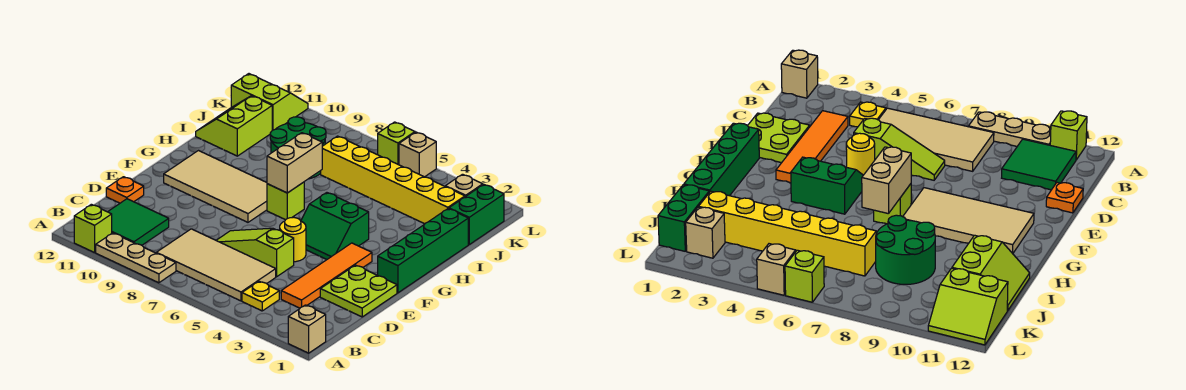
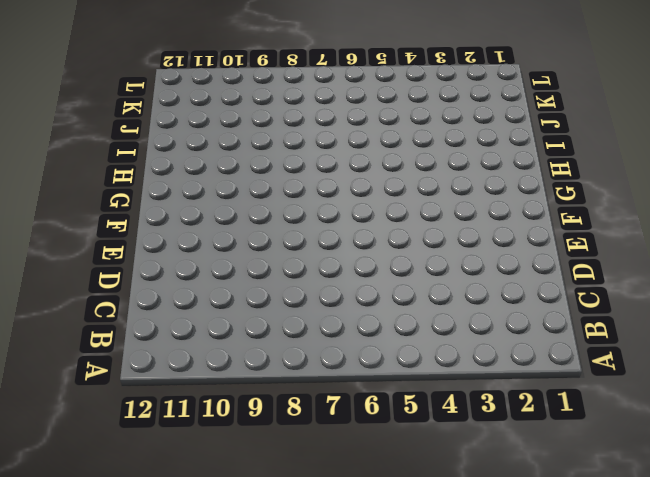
none -> tan 1x1 brick [288,305,326,353]
none -> tan 1x3 plate [96,233,176,283]
none -> lime 1x1 brick [74,204,112,253]

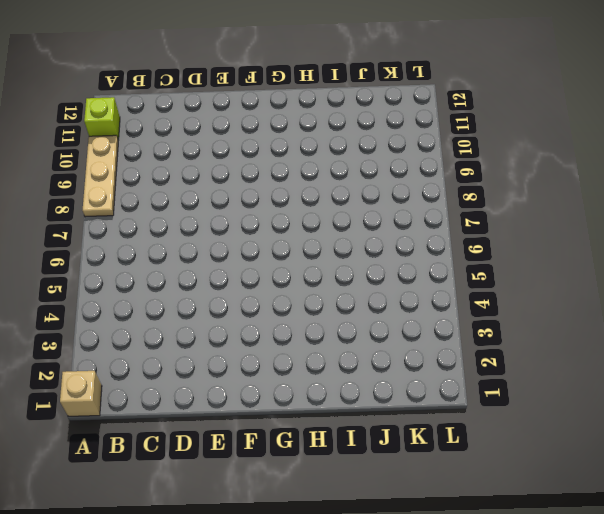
none -> yellow 1x1 plate [242,281,279,311]
none -> tan 2x4 tile [157,229,276,301]
none -> green 2x2 tile [108,199,169,245]

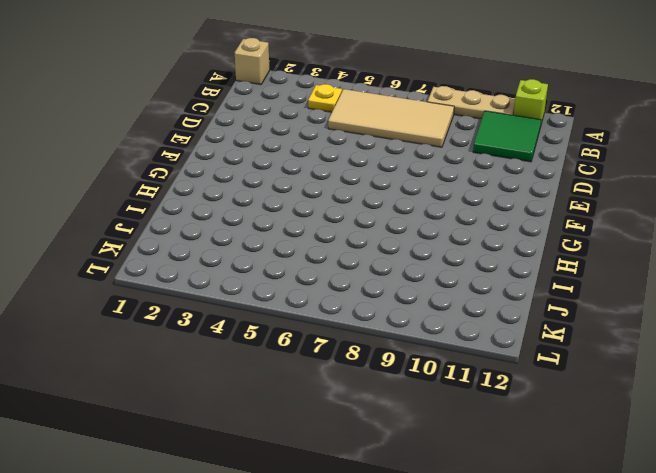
none -> orange 1x4 tile [281,243,372,308]
none -> lime 2x2 plate [320,265,397,317]
none -> lime 1x3 slope [216,228,294,277]

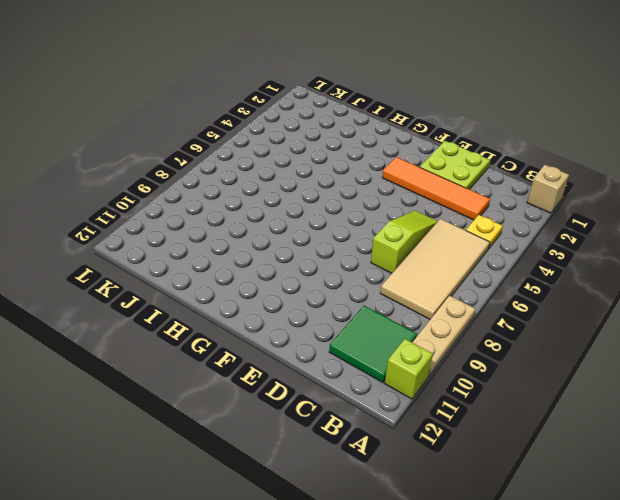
lime 1x3 slope [371,211,438,273] -> lime 1x3 slope turned to [216,228,294,277]
none -> orange 1x1 plate [106,177,144,203]
none -> yellow 1x1 round brick [280,218,306,262]
none -> green 1x4 brick [378,209,468,293]

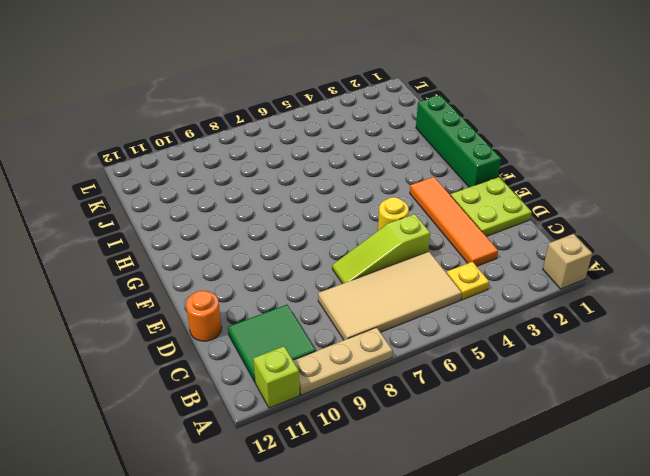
orange 1x1 round brick [186,291,222,341] -> orange 1x1 plate [106,177,144,203]
none -> green 2x2 slope [301,193,369,259]
none -> tan 2x4 tile [164,151,267,222]
none -> lime 1x1 brick [267,182,304,220]

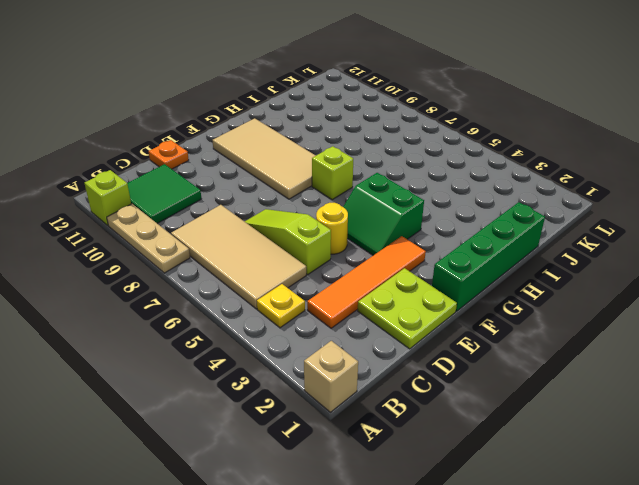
none -> green 2x2 round brick [270,117,326,179]
none -> lime 2x2 slope [196,96,272,156]
none -> green 1x2 brick [449,184,504,244]

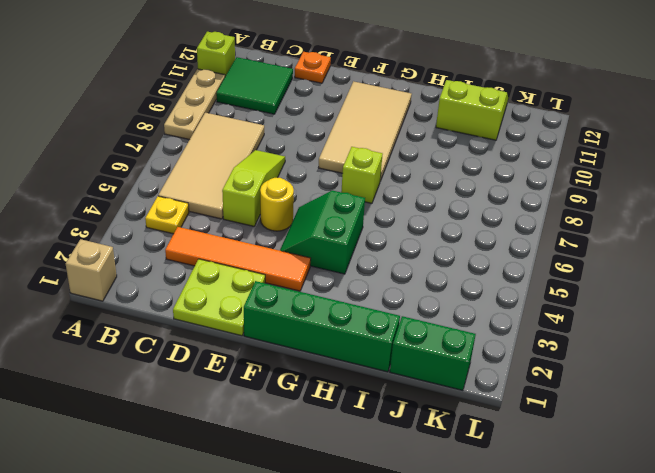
none -> green 2x2 round brick [270,117,326,179]
none -> yellow 1x6 brick [321,136,465,224]
none -> tan 1x1 brick [445,174,483,197]

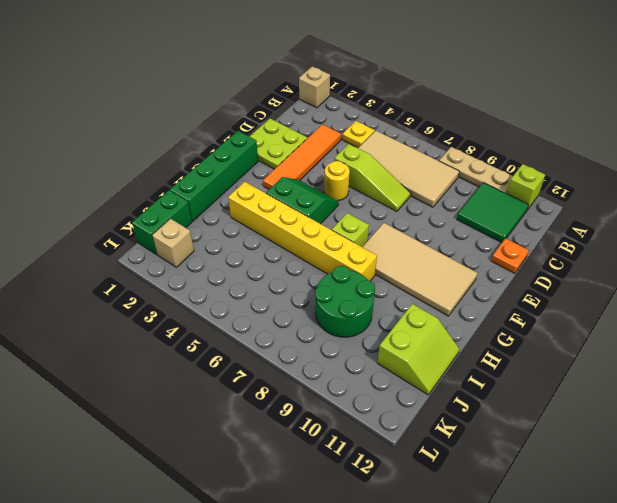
yellow 1x6 brick [228,182,377,281] -> yellow 1x6 brick moved to [321,136,465,224]
none -> lime 2x2 slope [231,74,308,130]
none -> tan 1x1 brick [399,132,436,177]
none -> lime 1x1 brick [377,122,415,165]

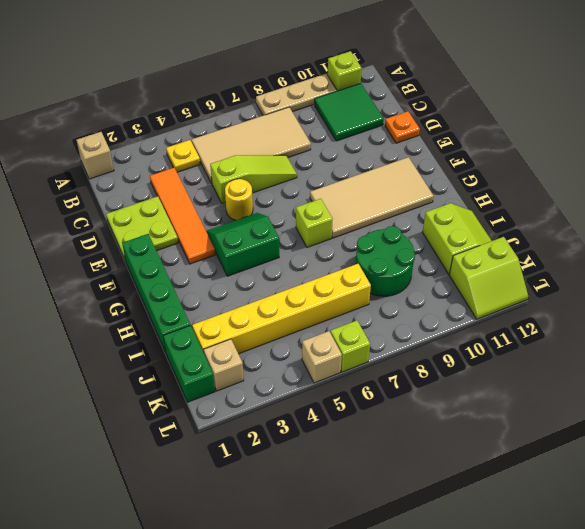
none -> tan 1x2 brick [267,133,322,193]

